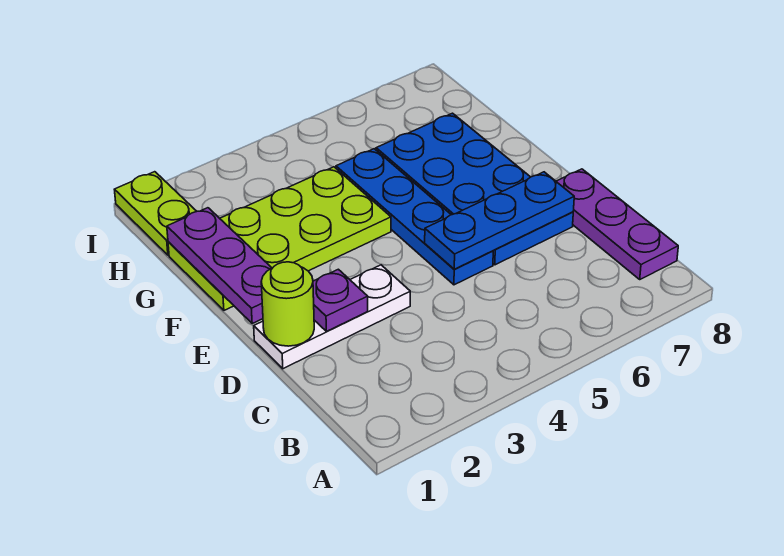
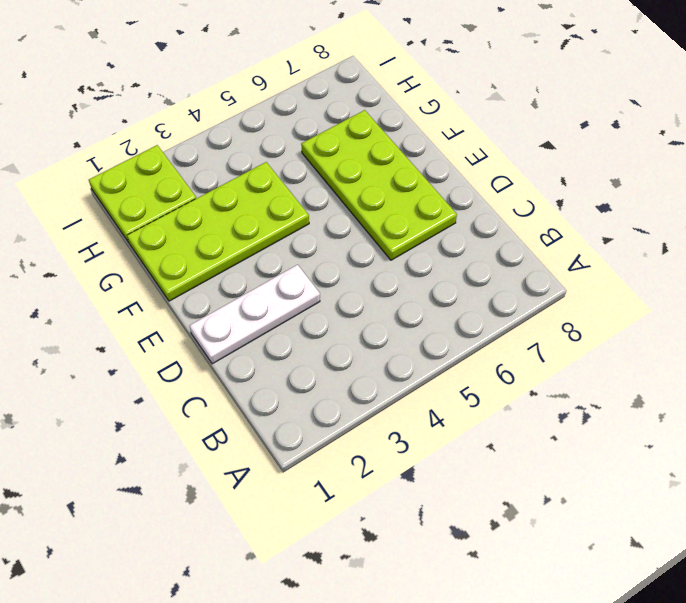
lime 2x4 plate [301,110,457,260] -> blue 2x4 plate [376,113,573,265]
lime 2x2 plate [89,145,196,242] -> lime 1x2 plate [114,172,197,255]
none -> purple 1x3 plate [556,169,678,279]
none -> blue 1x4 plate [336,149,493,285]

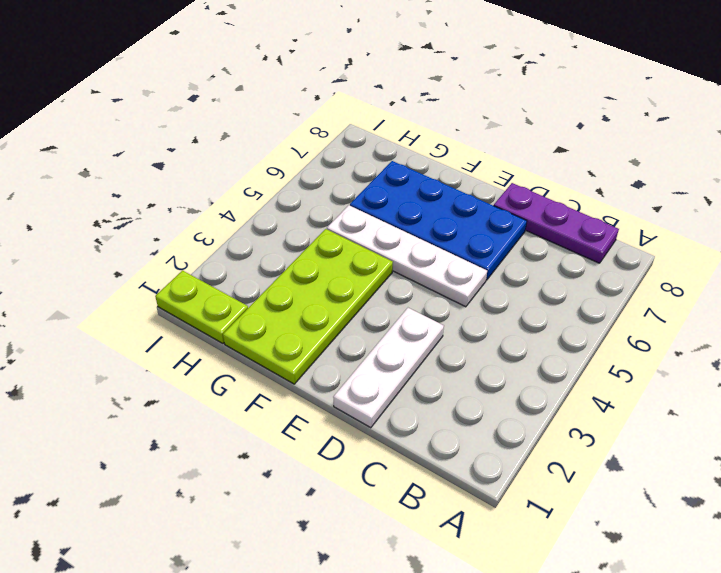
white 1x4 plate [327,205,487,307] -> blue 1x4 plate [336,149,493,285]
none -> lime 1x1 round brick [261,262,314,346]
none -> purple 1x1 plate [313,269,368,331]

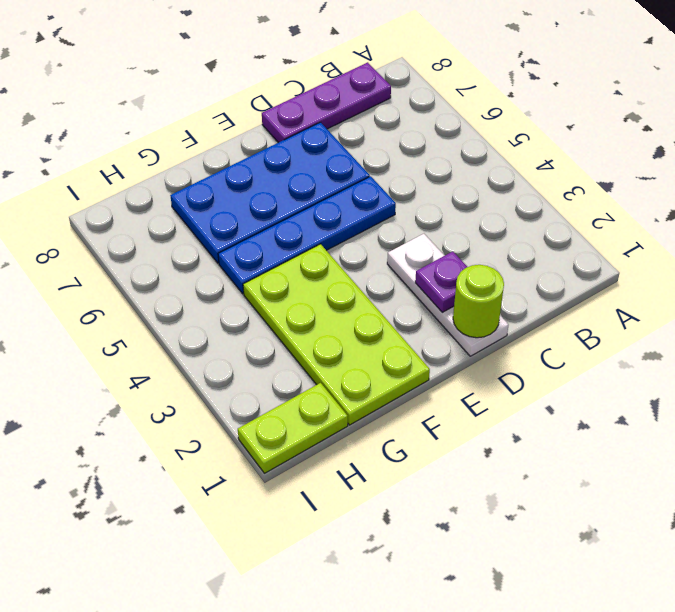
none -> blue 1x3 plate [425,172,574,269]
none -> purple 1x3 plate [167,208,271,323]

